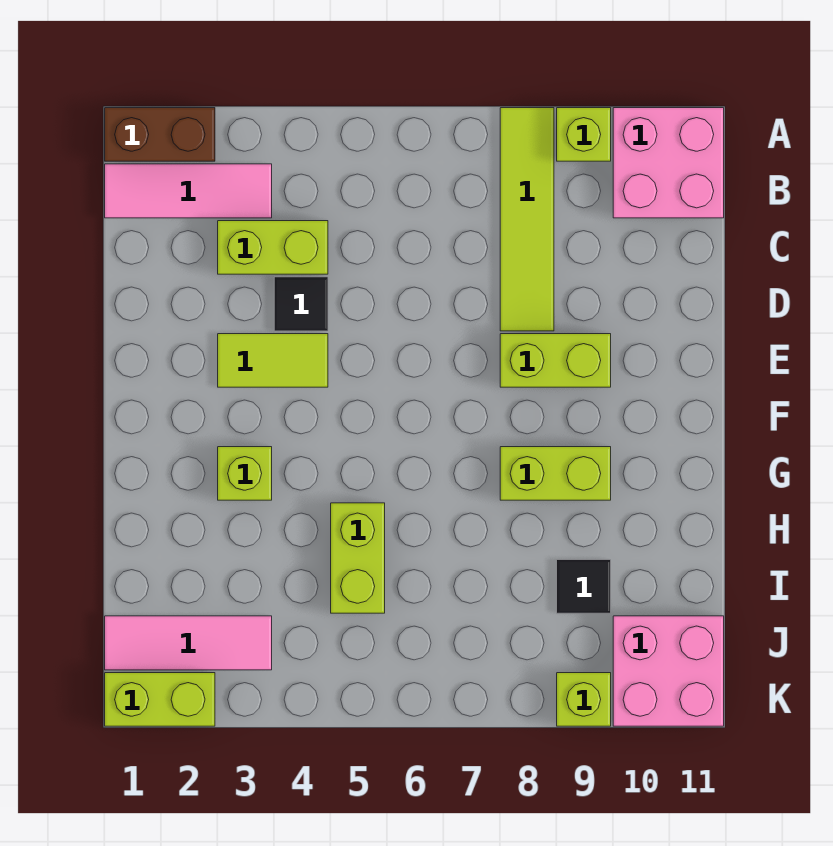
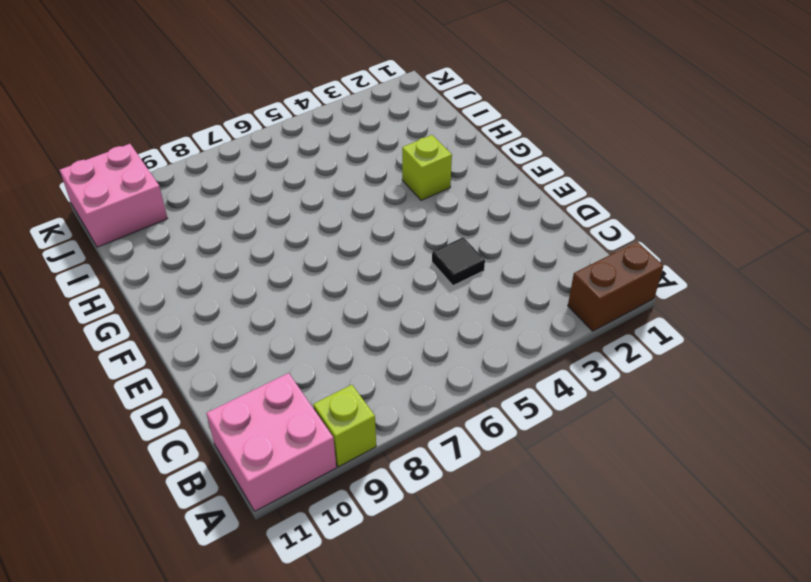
none -> lime 1x4 tile [500,108,554,331]
none -> pink 1x3 tile [105,164,272,218]
none -> lime 1x2 brick [218,221,328,274]

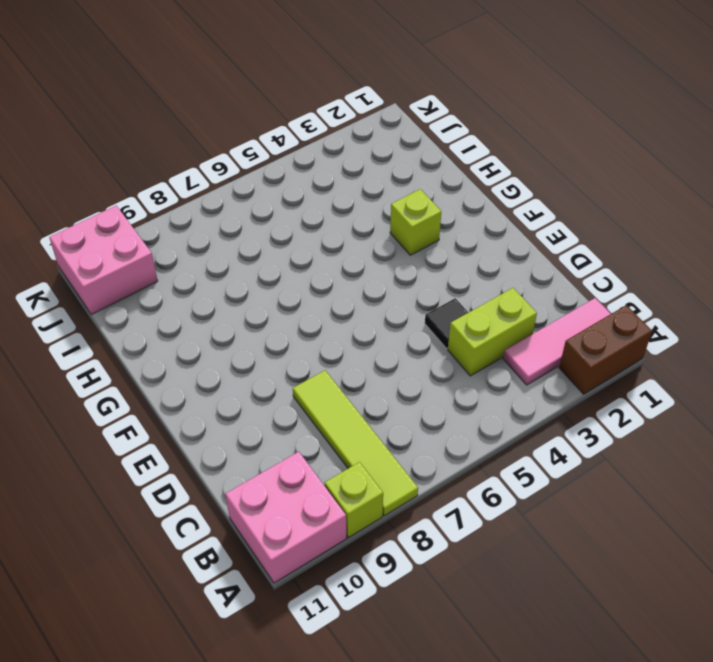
none -> lime 1x2 tile [218,334,328,387]
none -> lime 1x2 brick [500,334,611,387]
none -> lime 1x2 brick [500,447,611,500]

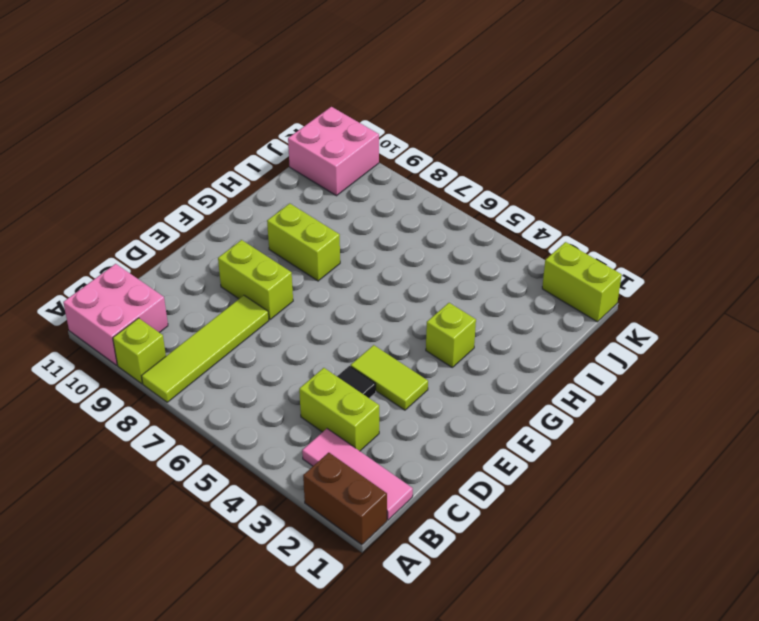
none -> lime 1x2 brick [331,503,385,613]
none -> black 1x1 tile [557,560,611,613]
none -> pink 1x3 tile [105,616,272,670]

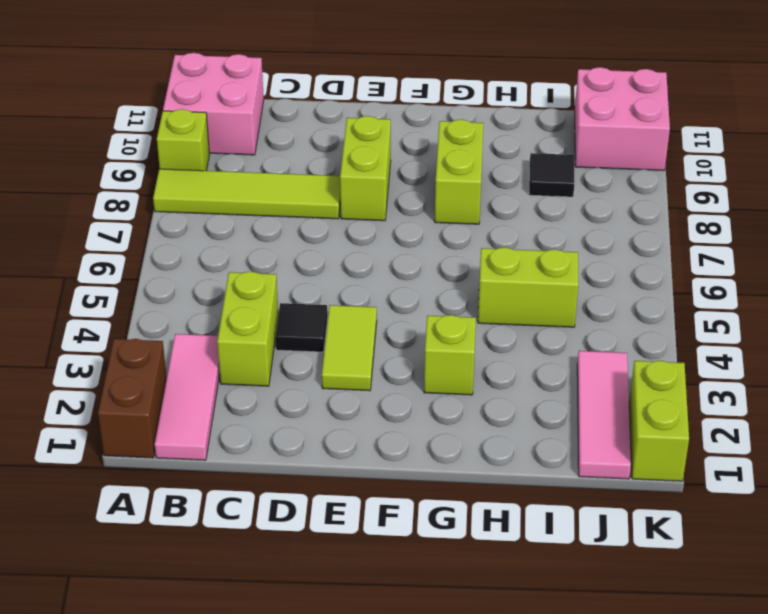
none -> lime 1x1 brick [557,673,611,726]

